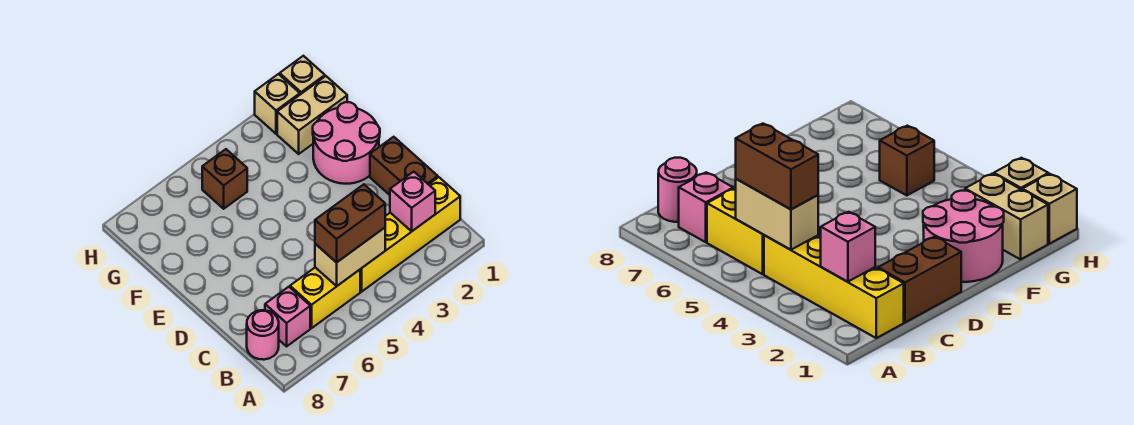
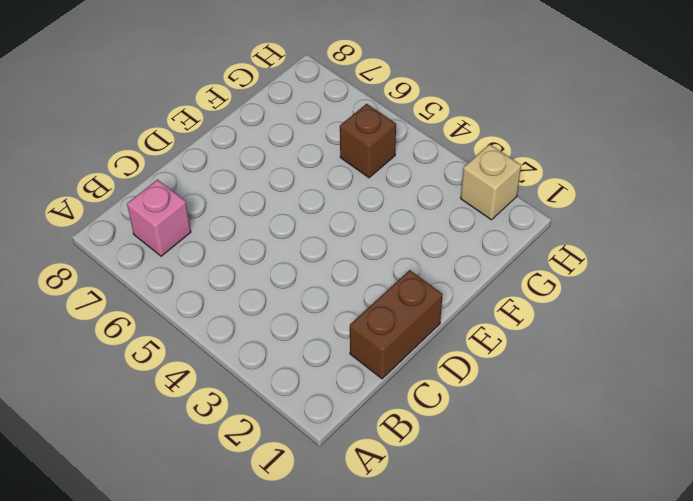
none -> yellow 1x4 brick [360,177,460,292]
none -> yellow 1x2 brick [290,268,360,328]
none -> pink 1x1 round brick [247,310,279,360]

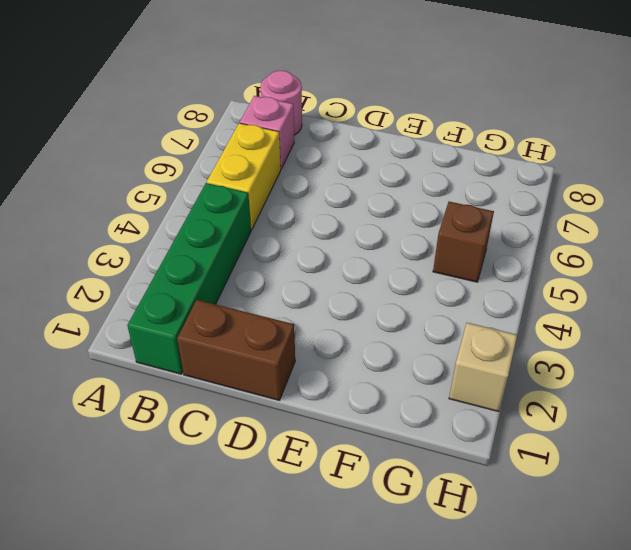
green 1x4 brick [127,183,251,374] -> yellow 1x4 brick [360,177,460,292]
none -> pink 2x2 round brick [313,102,380,184]
none -> tan 1x2 brick [277,76,347,154]
none -> tan 1x1 brick [280,56,325,94]

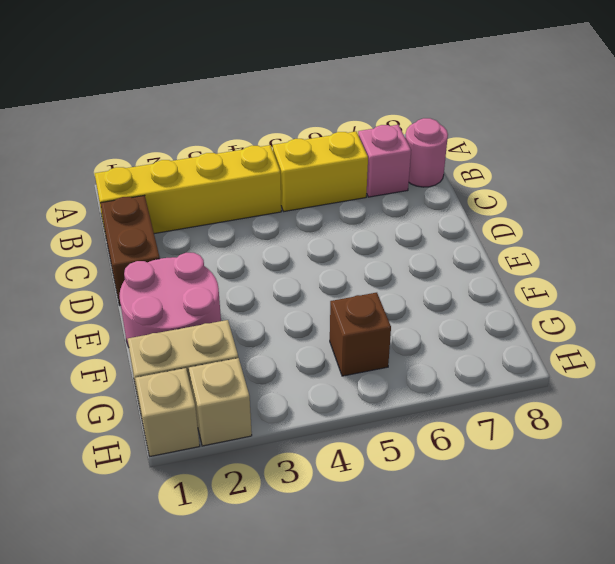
none -> pink 1x1 brick [390,172,435,231]
none -> tan 1x2 brick [315,228,385,286]
none -> brown 1x2 brick [315,184,385,263]

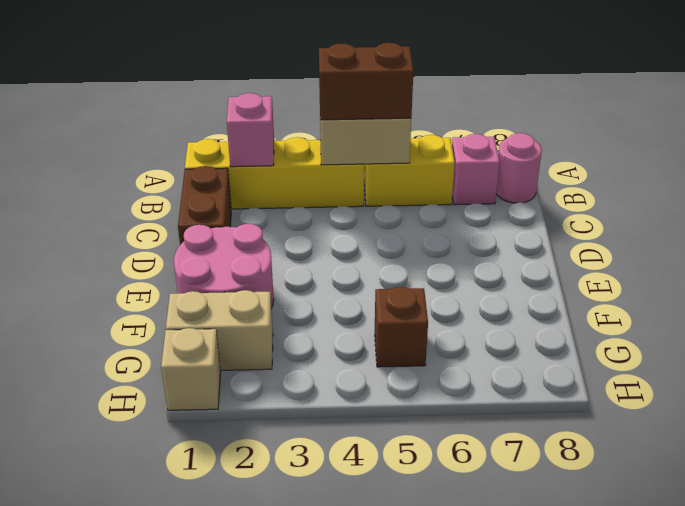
none -> tan 1x1 brick [255,74,300,134]

